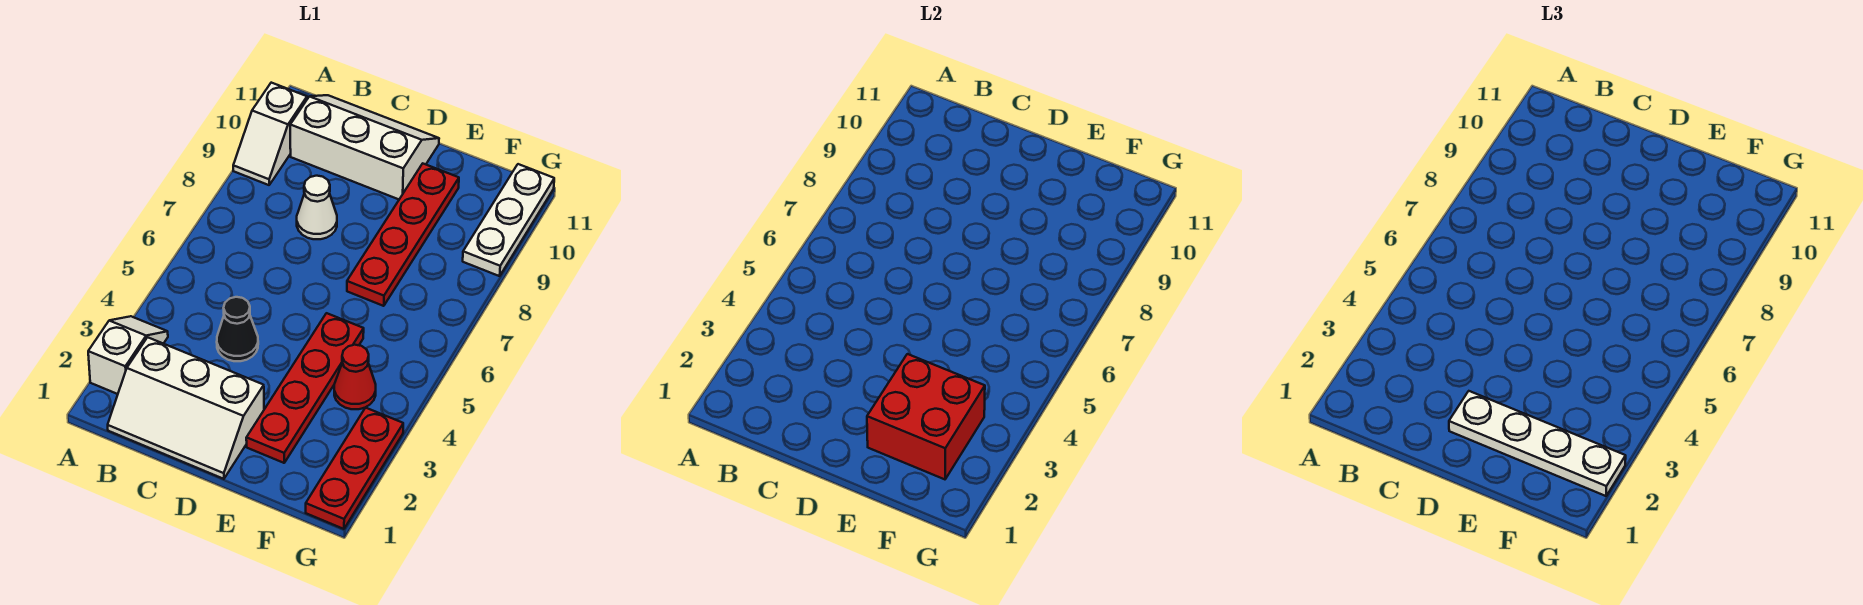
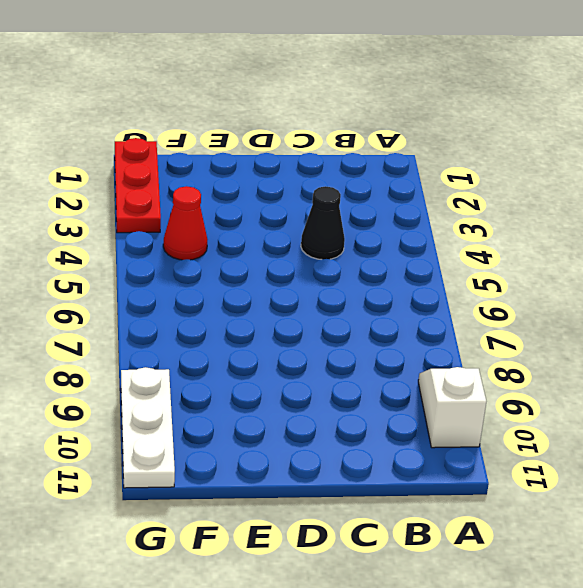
none -> white 1x2 slope [88,316,168,394]
none -> white 2x3 slope [108,337,264,479]
none -> white 2x3 slope [290,95,439,199]

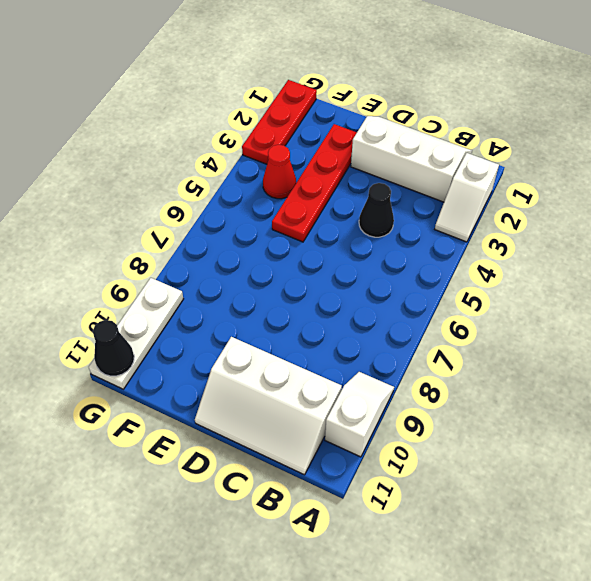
black 1x1 cone [93,320,134,376] -> none
none -> white 1x1 cone [297,176,337,239]
none -> red 1x4 plate [347,164,459,306]
none -> red 2x2 brick [867,354,985,479]

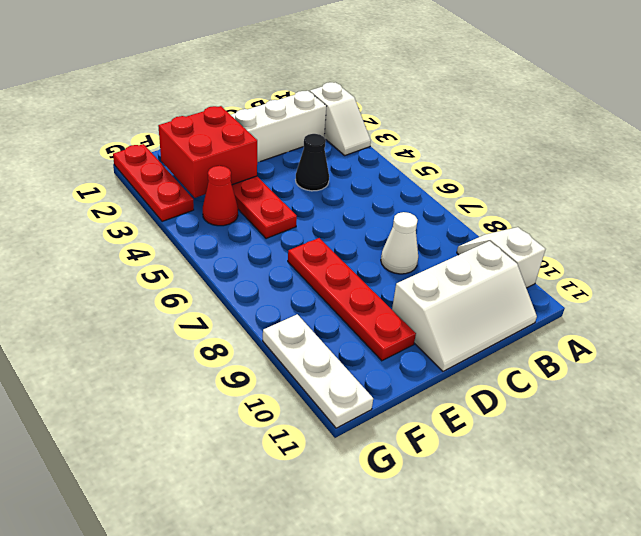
none -> white 1x4 plate [1449,391,1626,496]

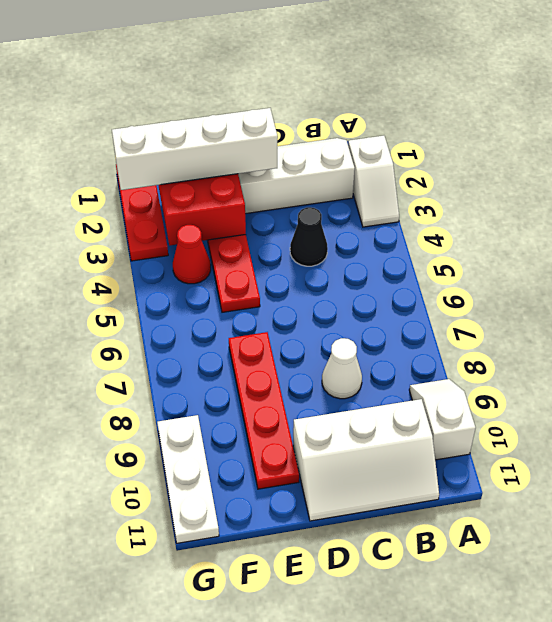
white 1x4 brick [112,108,278,190] -> white 1x4 plate [1449,391,1626,496]

